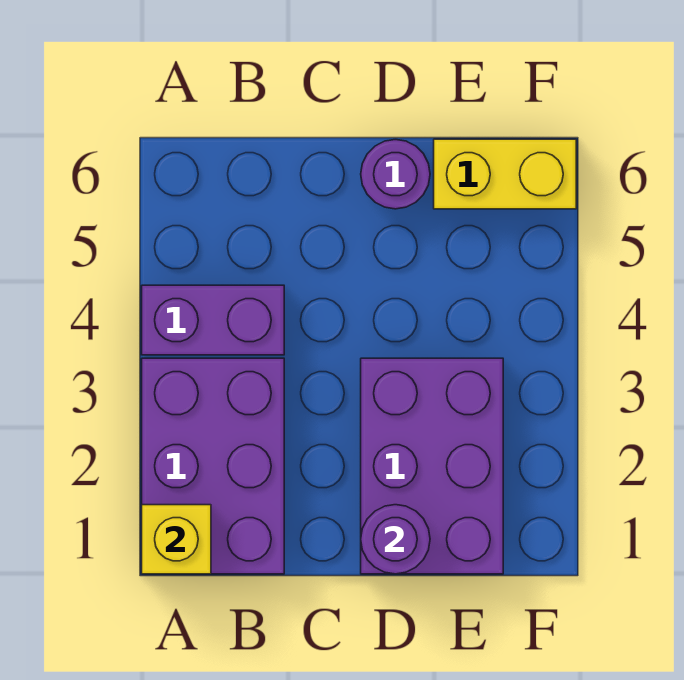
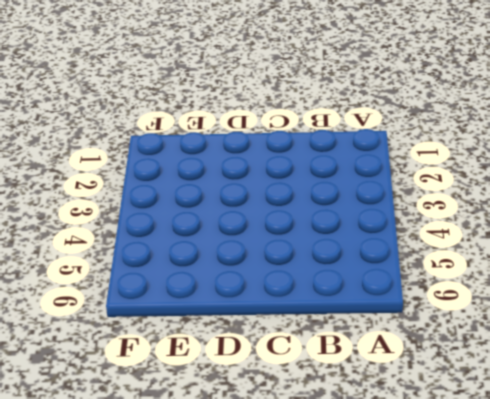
none -> purple 2x3 brick [142,358,284,574]
none -> purple 1x2 brick [142,285,284,355]

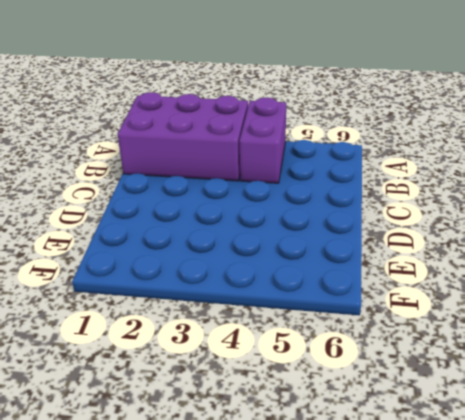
none -> purple 2x3 brick [361,358,503,574]
none -> purple 1x1 round brick [361,140,430,209]

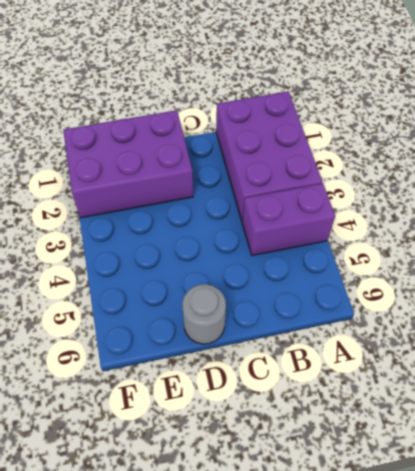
purple 2x3 brick [63,110,193,218] -> purple 2x3 brick turned to [361,358,503,574]
grey 1x1 round brick [182,284,226,344] -> purple 1x1 round brick [361,140,430,209]
none -> yellow 1x2 brick [434,139,576,209]
none -> yellow 1x1 brick [142,505,211,574]

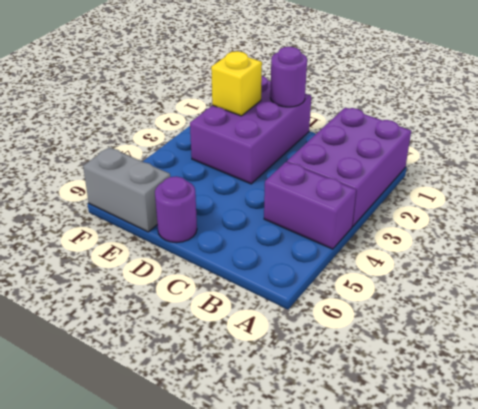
yellow 1x1 brick [211,51,262,116] -> yellow 1x1 brick moved to [142,505,211,574]
grey 1x2 brick [83,147,170,232] -> yellow 1x2 brick [434,139,576,209]

